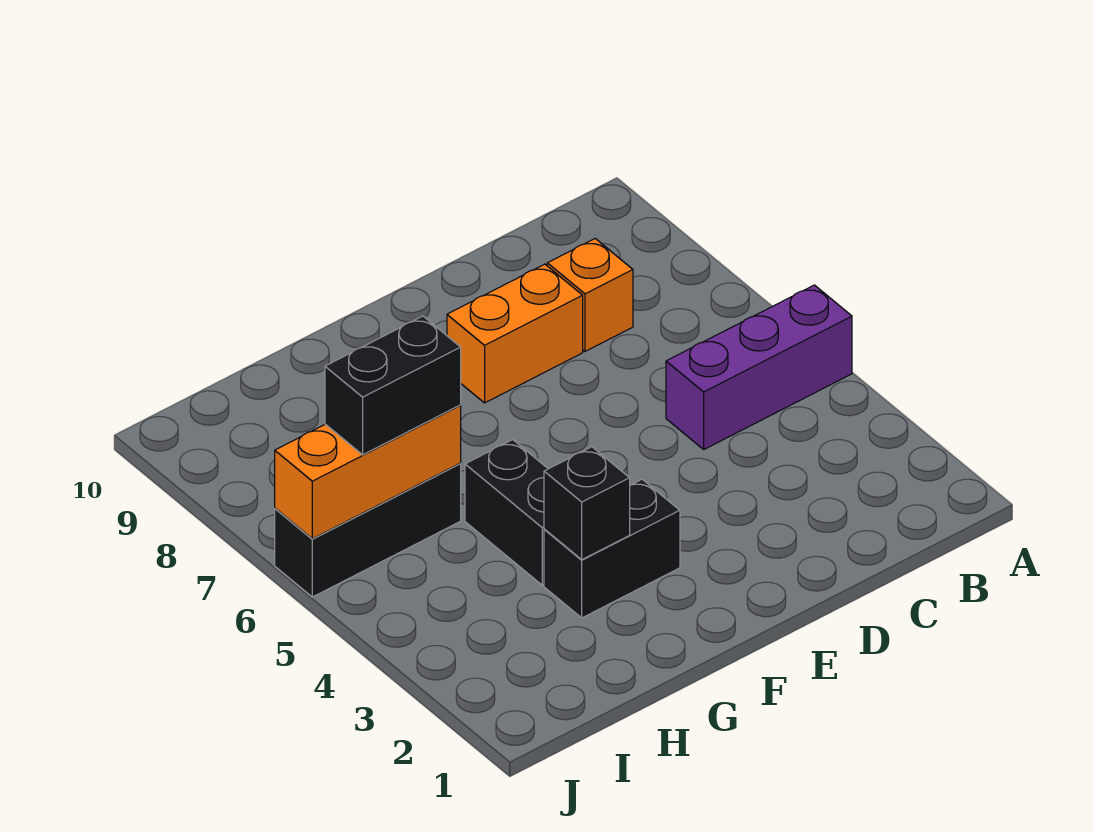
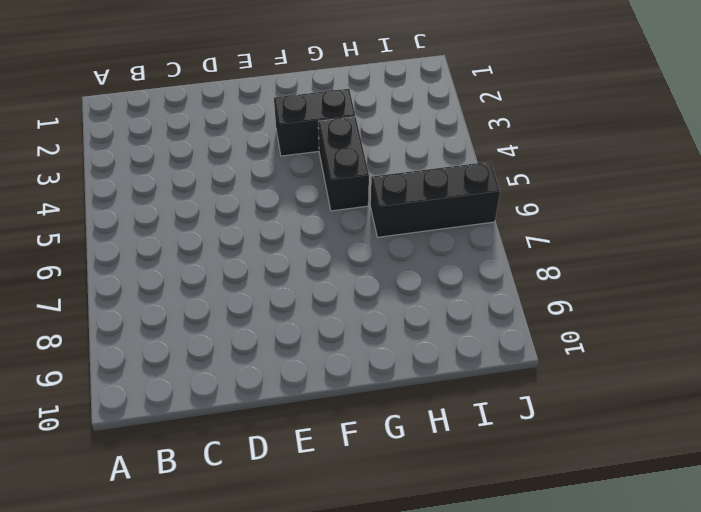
none -> purple 1x3 brick [666,285,852,449]
none -> orange 1x1 brick [547,239,633,351]

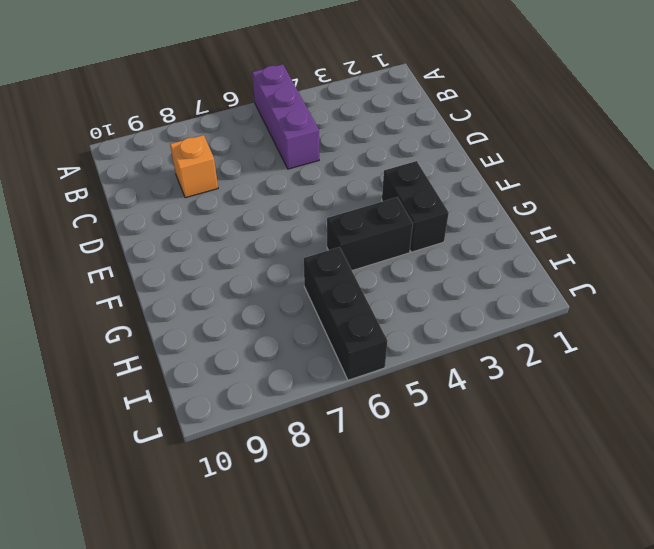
none -> orange 1x2 brick [447,264,583,403]
none -> black 1x1 brick [544,447,630,560]

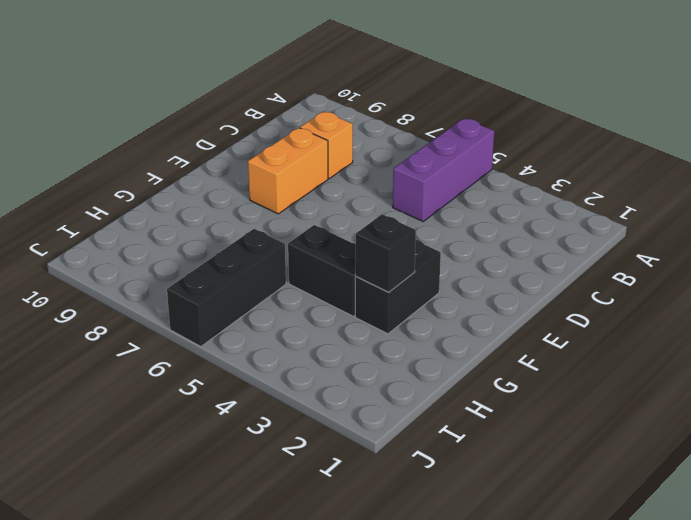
none -> orange 1x3 brick [275,405,461,539]
none -> black 1x2 brick [325,316,461,455]

